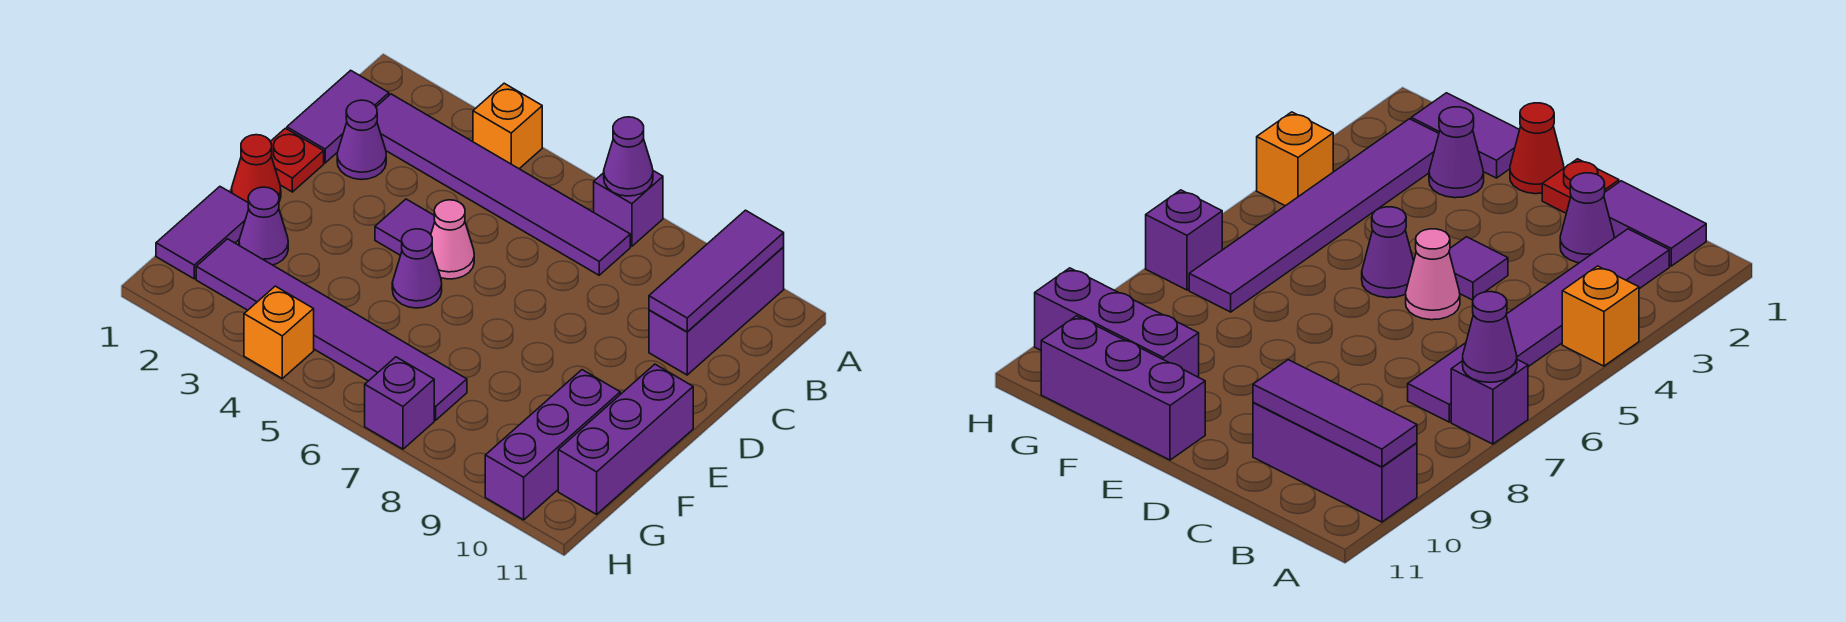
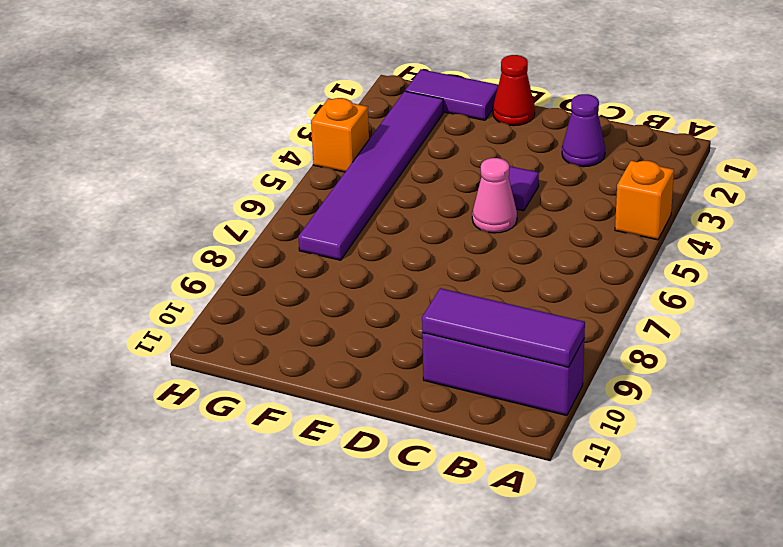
none -> purple 1x1 brick [594,171,663,246]
none -> purple 1x2 tile [287,70,389,163]
none -> purple 1x6 tile [376,94,630,275]

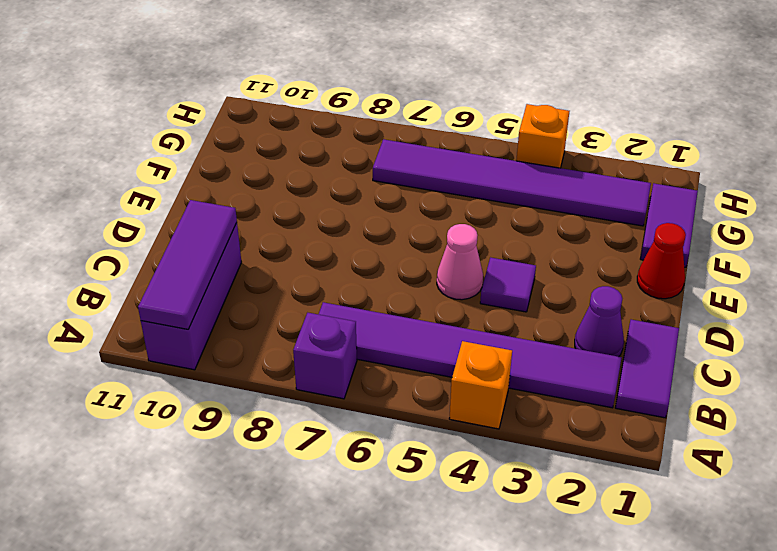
none -> red 1x1 plate [270,128,324,192]
none -> purple 1x1 cone [392,229,442,308]
none -> purple 1x3 brick [558,364,693,514]

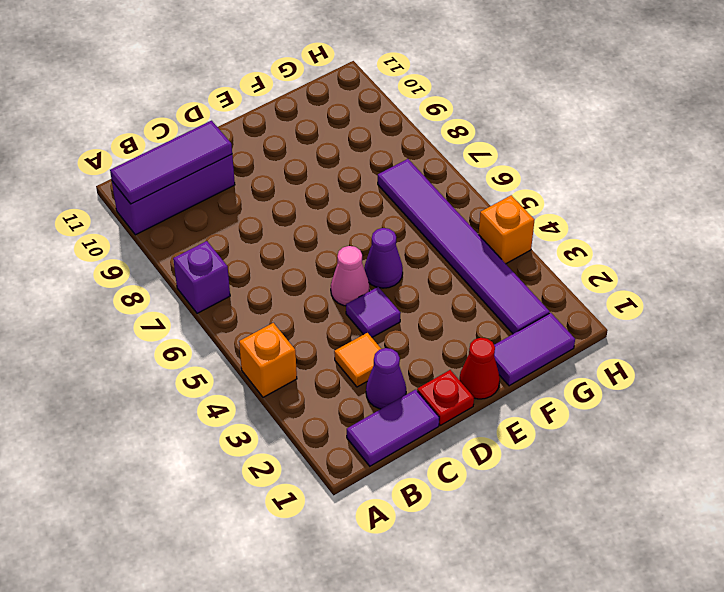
orange 1x1 tile [334,333,381,387] -> none
none -> purple 1x6 tile [376,94,630,275]
none -> purple 1x3 brick [558,364,693,514]
none -> purple 1x1 cone [239,187,288,265]

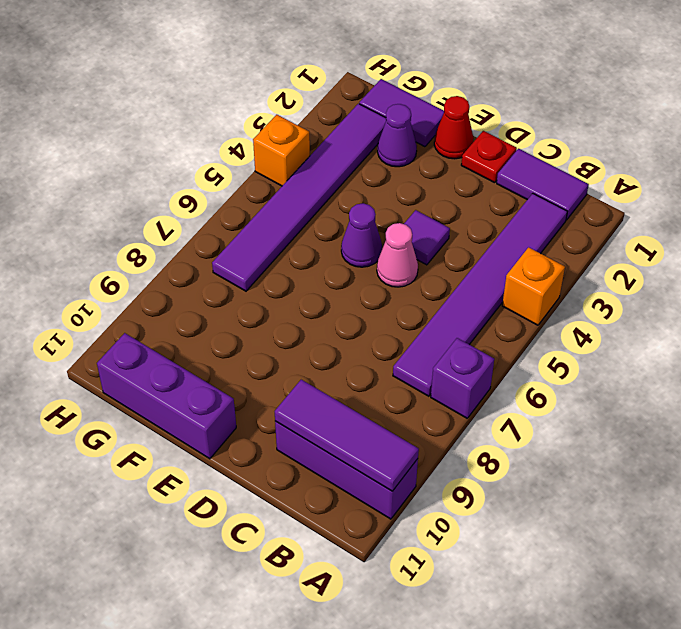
none -> purple 1x1 cone [337,100,386,179]
none -> purple 1x3 brick [485,370,620,520]
none -> purple 1x1 brick [365,357,434,449]

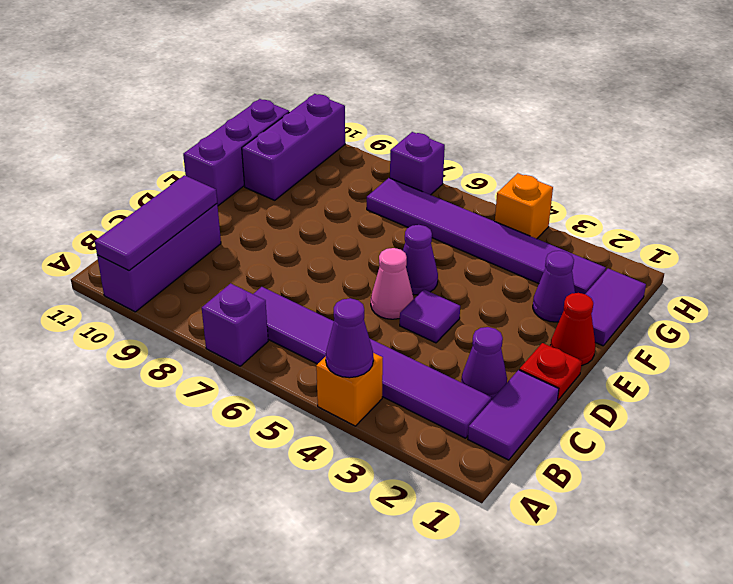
purple 1x1 cone [326,298,373,378] -> purple 1x1 cone moved to [604,117,653,196]

